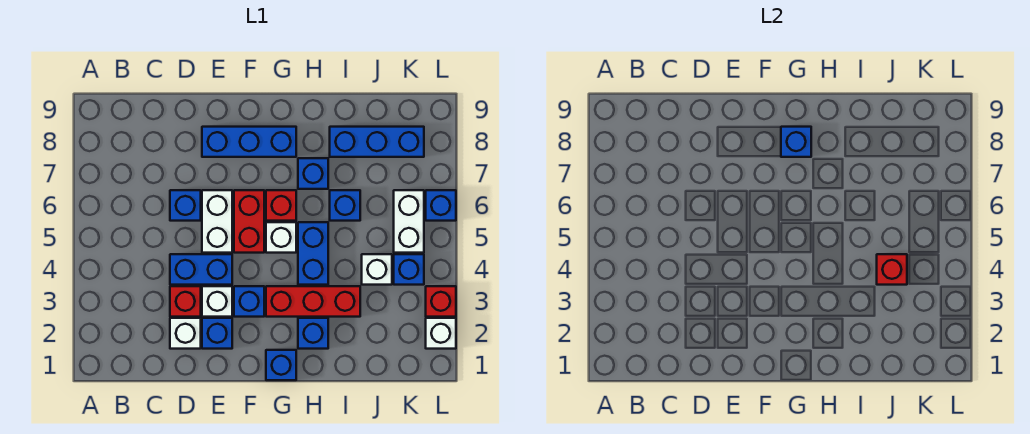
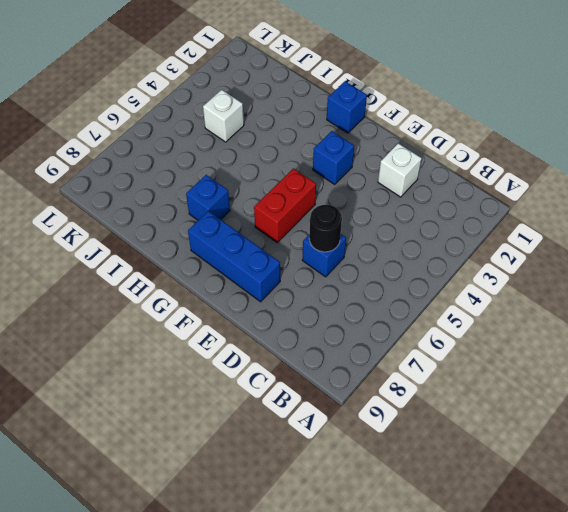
black 1x1 round brick [309,205,342,252] -> none
none -> red 1x1 brick [170,286,201,317]
none -> blue 1x2 brick [170,254,232,285]
none -> blue 1x1 brick [202,318,232,349]

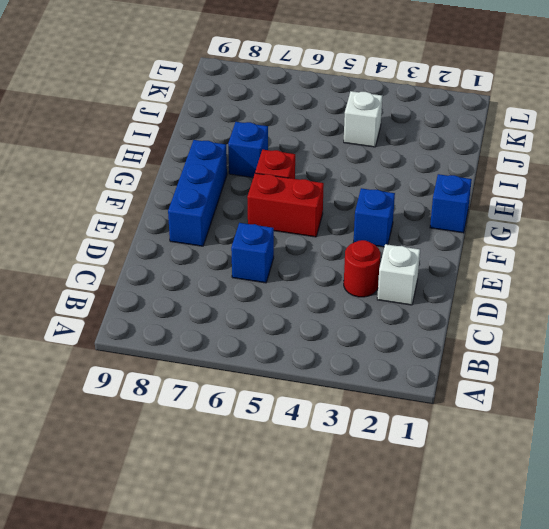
red 1x1 round brick [344,240,380,297] -> red 1x1 brick [170,286,201,317]
none -> blue 1x2 brick [170,254,232,285]
none -> blue 1x1 brick [202,318,232,349]
none -> white 1x1 brick [202,286,232,317]

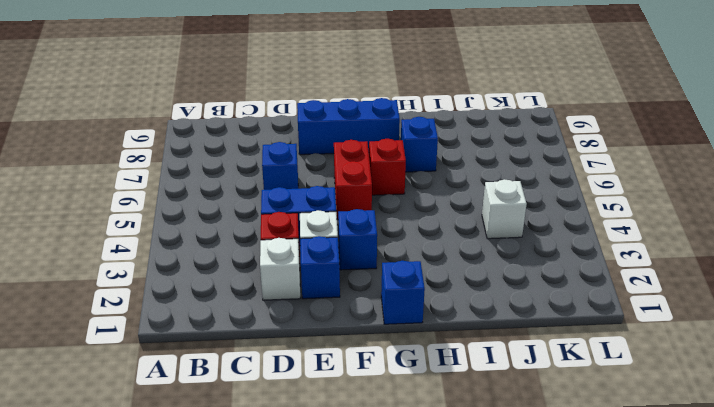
none -> white 1x2 brick [202,190,232,253]
none -> red 1x3 brick [266,286,360,317]
none -> white 1x1 brick [266,222,296,253]

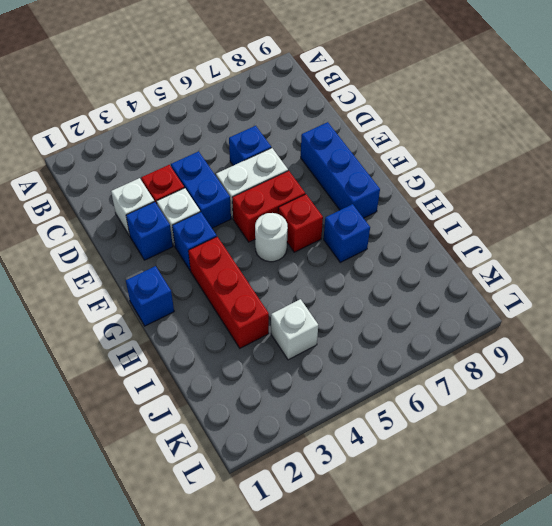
white 1x1 round brick [255,213,288,262] -> white 1x1 brick [266,222,296,253]
none -> blue 1x1 brick [298,318,328,349]
none -> blue 1x2 brick [298,222,328,285]
none -> blue 1x1 brick [330,190,360,221]

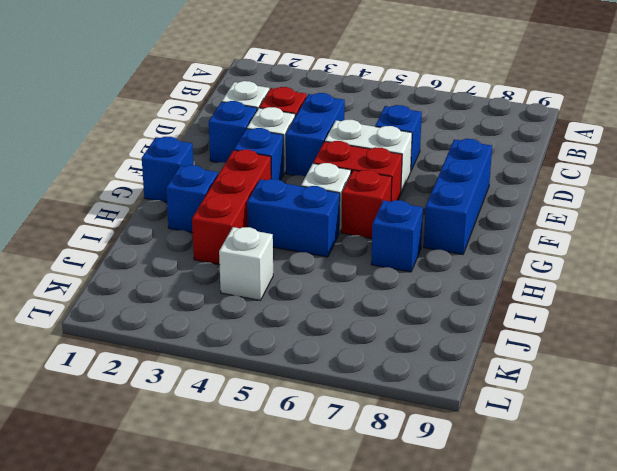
none -> blue 1x1 brick [330,190,360,221]
none -> blue 1x3 brick [330,127,424,157]
none -> blue 1x1 brick [394,254,424,285]

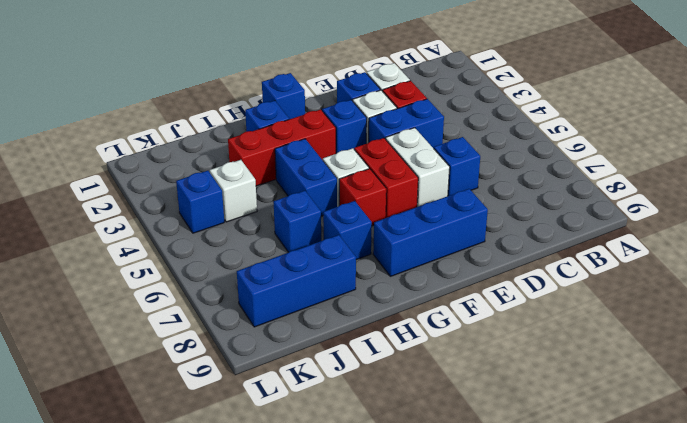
none -> white 1x2 brick [394,190,424,253]
none -> white 1x1 brick [426,318,456,349]
none -> red 1x1 brick [426,286,456,317]

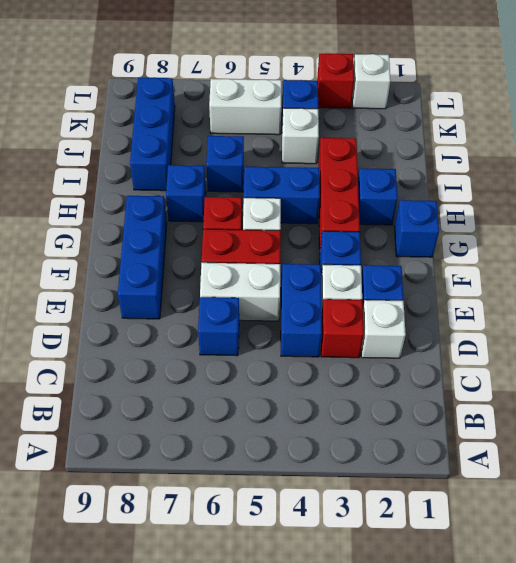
none -> blue 1x1 brick [426,190,456,221]
none -> blue 1x1 brick [781,127,811,157]
none -> red 1x1 brick [877,254,907,285]

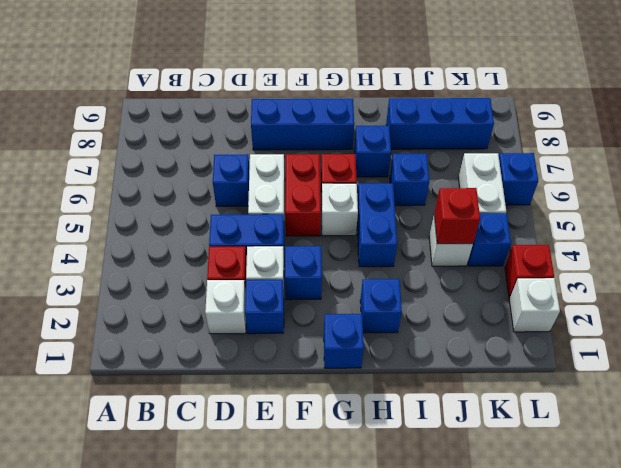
none -> red 1x3 brick [266,286,360,317]
none -> blue 1x1 brick [781,127,811,157]

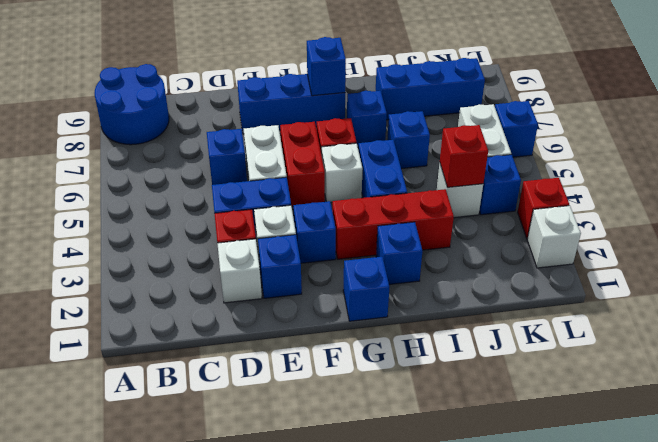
blue 2x2 round brick [95,64,169,145] -> none

